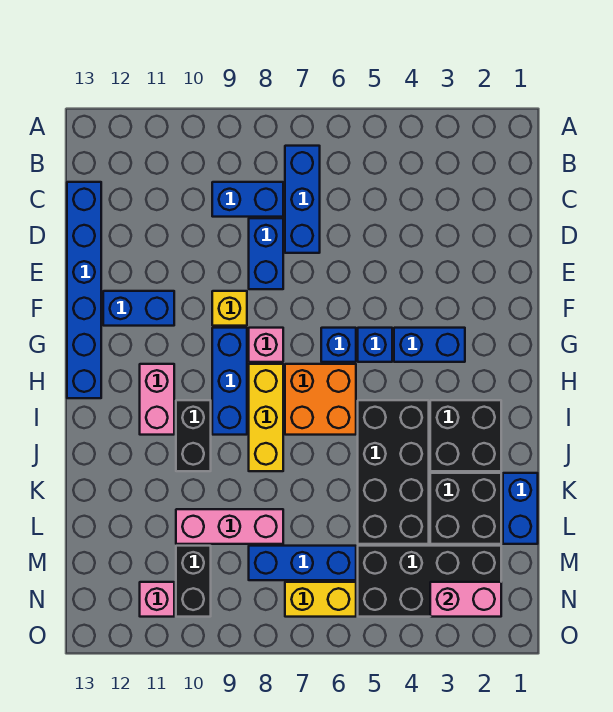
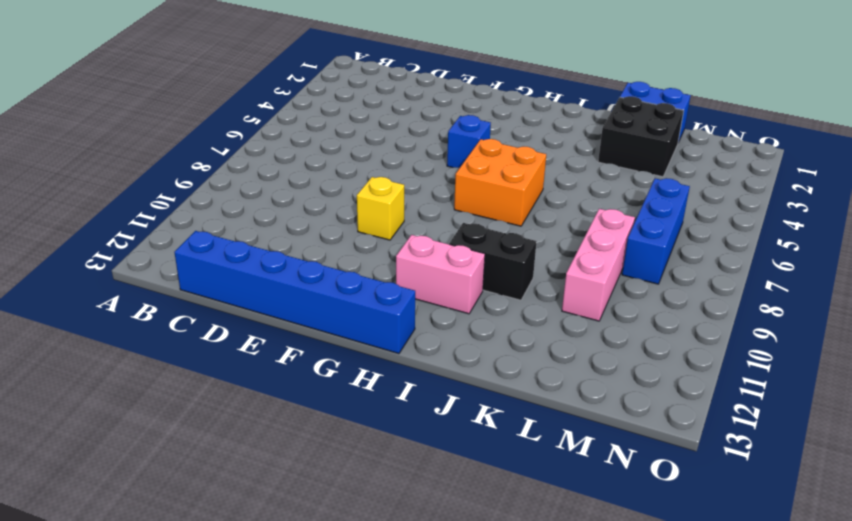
none -> blue 1x3 brick [285,146,320,253]
none -> blue 1x2 brick [212,182,283,217]
none -> blue 1x2 brick [249,218,283,289]

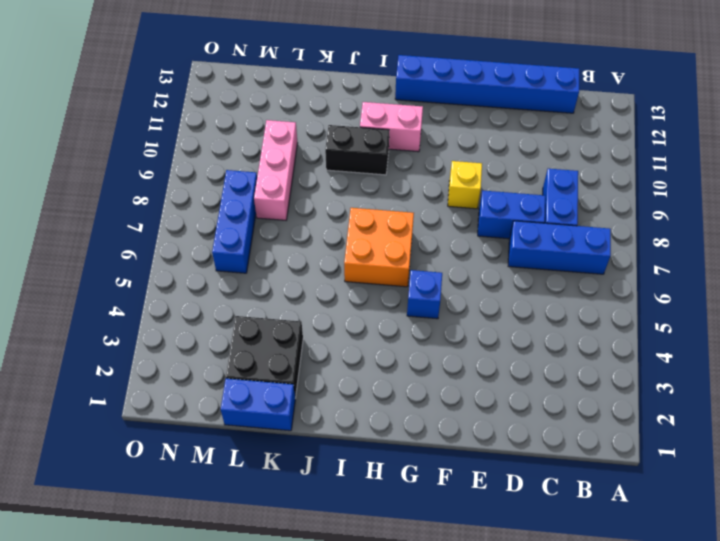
none -> blue 1x2 brick [103,291,174,326]
none -> blue 1x2 brick [394,328,465,362]
none -> blue 1x1 brick [321,328,356,362]

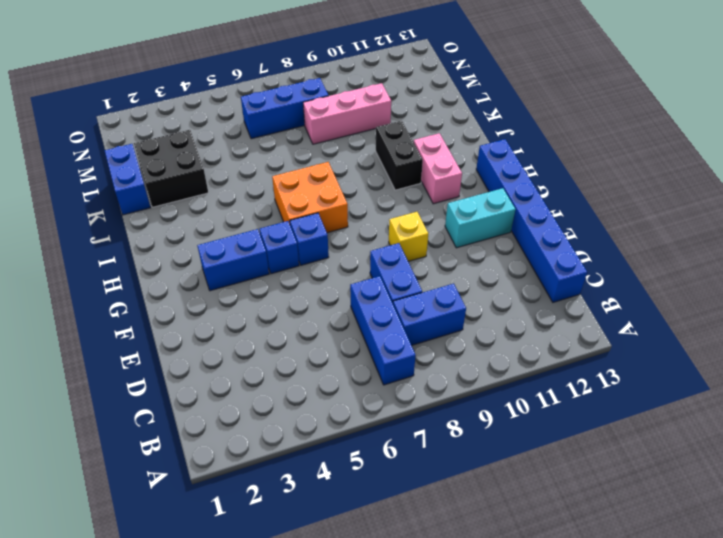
cyan 1x2 brick [445,188,515,248] -> blue 1x2 brick [103,291,174,326]
none -> pink 1x1 brick [249,328,283,362]
none -> blue 1x3 brick [212,328,247,435]
none -> yellow 1x3 brick [249,364,283,471]

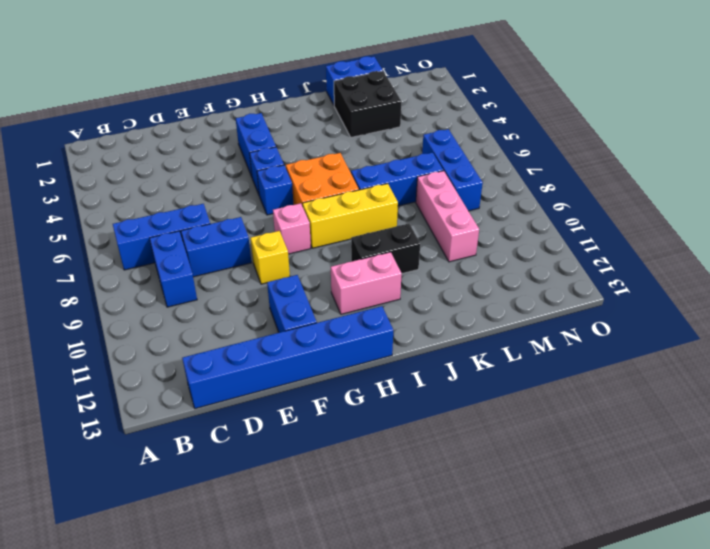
blue 1x3 brick [351,153,443,206] -> blue 1x3 brick moved to [212,328,247,435]
none -> black 2x2 brick [430,400,501,471]
none -> black 2x4 brick [358,400,429,544]
none -> black 2x4 brick [358,546,501,617]

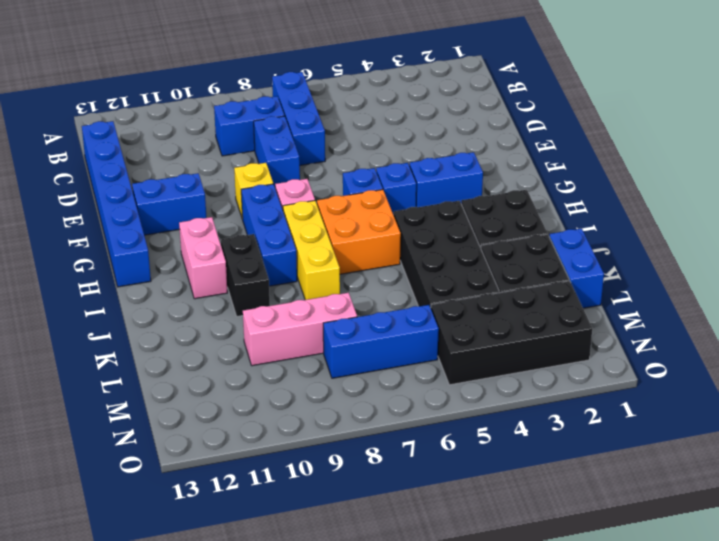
none -> black 1x2 brick [176,546,211,617]
none -> yellow 1x2 brick [285,582,356,617]
none -> pink 1x1 brick [140,582,174,617]

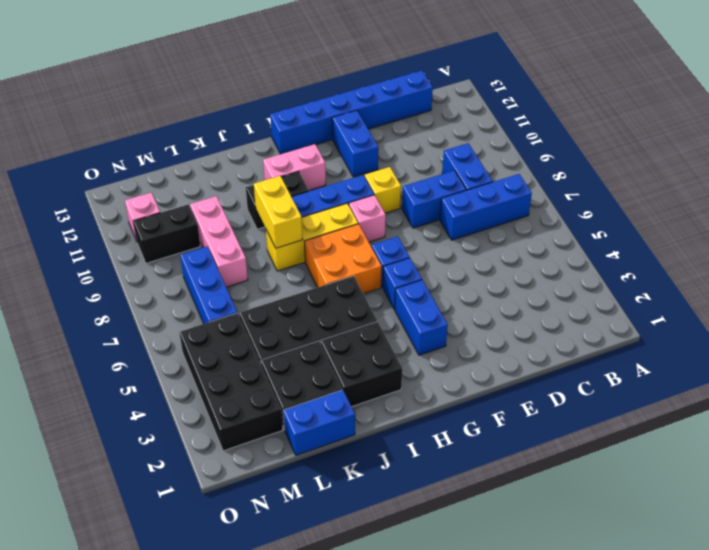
yellow 1x2 brick [254,176,303,248] -> yellow 1x2 brick moved to [285,582,356,617]
none -> pink 1x2 brick [430,582,501,617]

